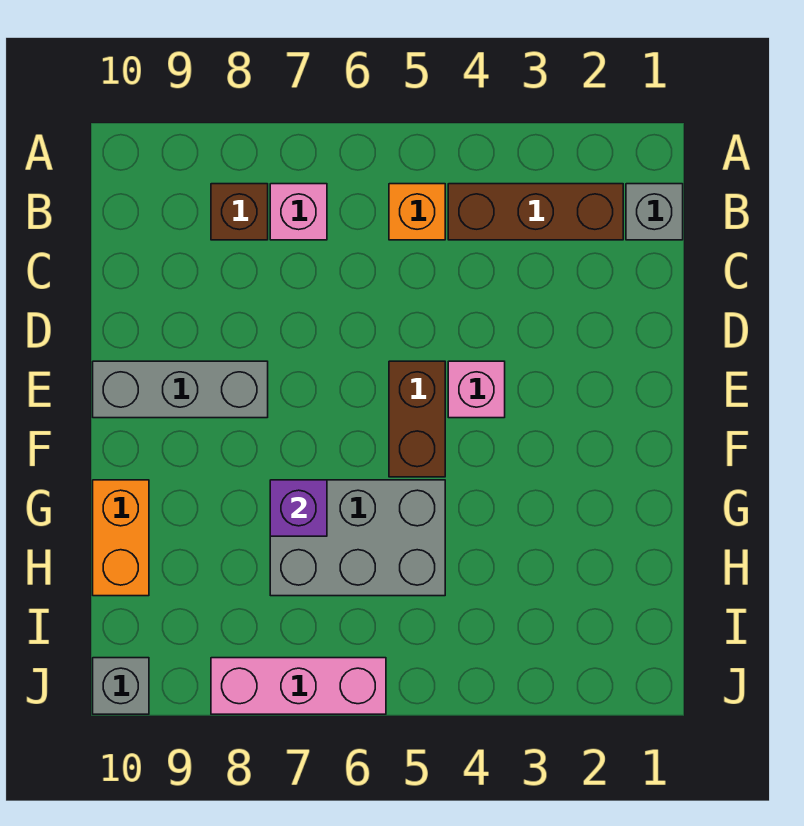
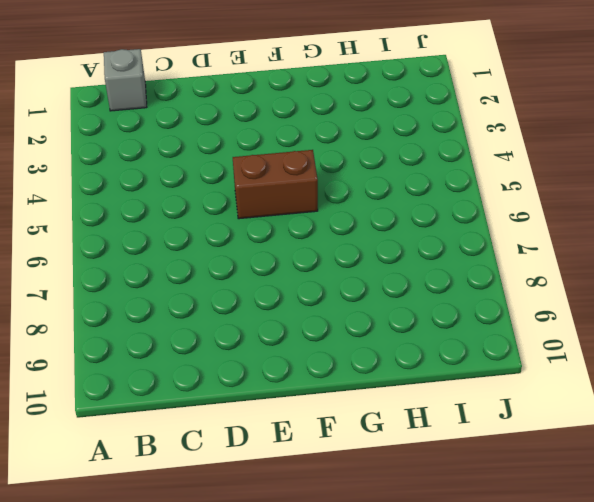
none -> brown 1x3 brick [448,184,623,240]
none -> orange 1x1 brick [389,184,445,240]
none -> pink 1x1 brick [270,184,327,240]

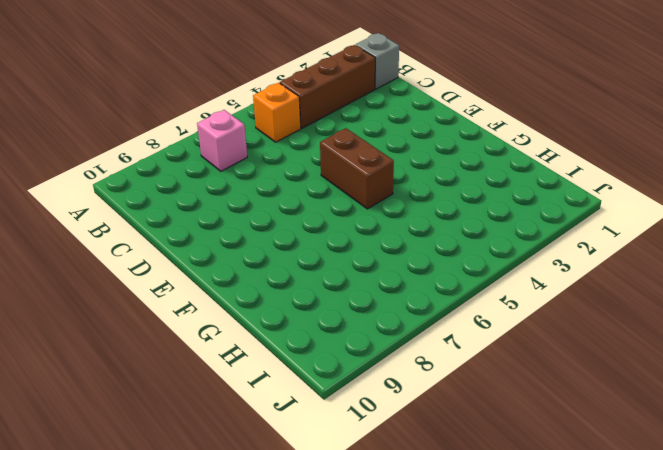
none -> brown 1x1 brick [211,184,268,240]
none -> pink 1x1 brick [448,361,505,418]
none -> grey 1x3 brick [93,361,268,418]

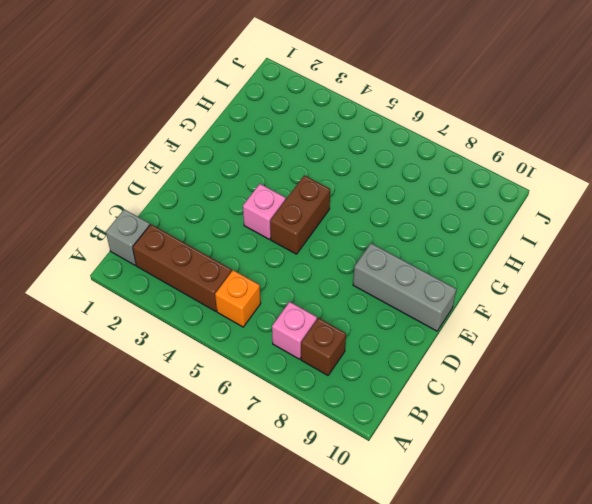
none -> grey 2x3 brick [270,480,445,596]
none -> orange 1x2 brick [93,480,149,596]
none -> pink 1x3 brick [211,658,386,714]

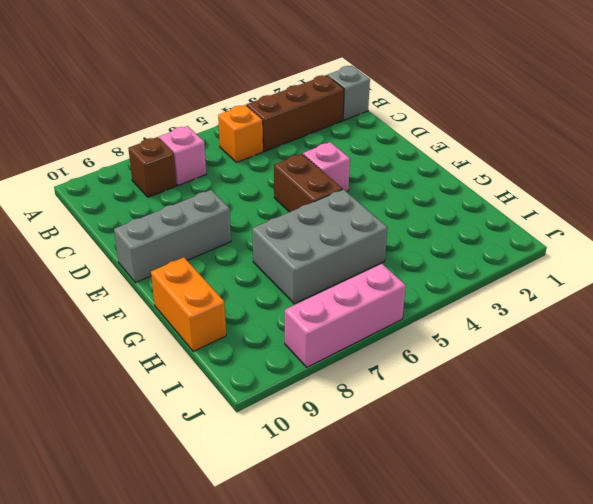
none -> grey 1x1 brick [93,658,149,714]
none -> purple 1x1 brick [270,480,327,536]

